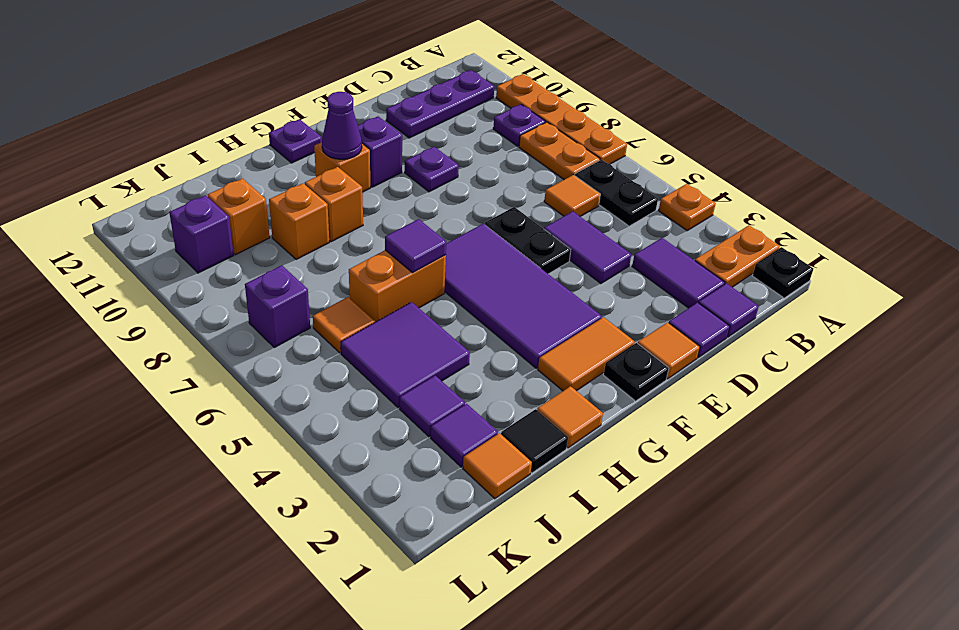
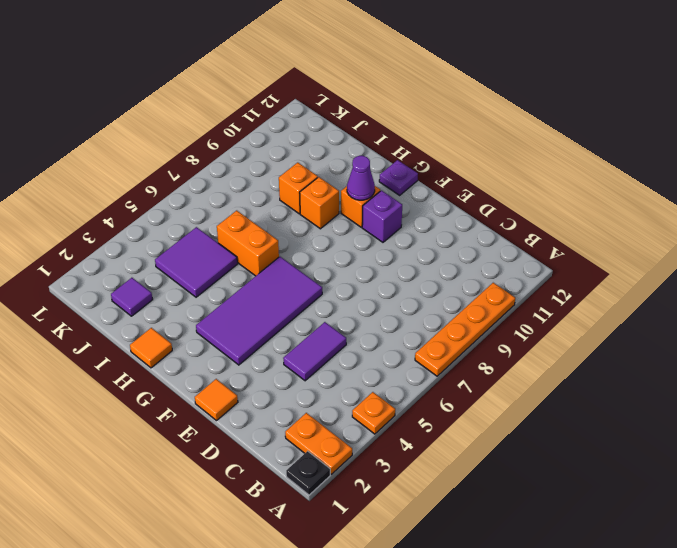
none -> black 1x2 plate [574,160,658,226]
none -> orange 1x2 plate [519,122,600,180]
none -> purple 1x1 plate [493,104,546,146]
none -> purple 1x3 plate [386,70,494,138]

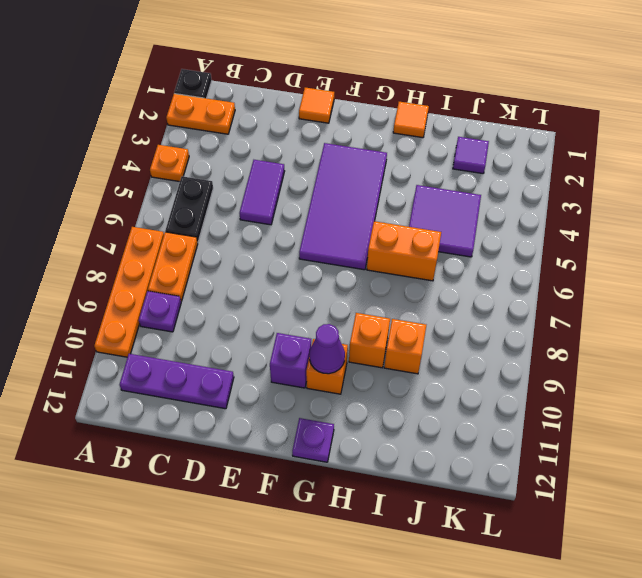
none -> purple 1x1 tile [699,283,759,337]
none -> purple 1x2 tile [632,238,725,308]
none -> orange 1x1 tile [544,175,600,216]
none -> purple 1x1 tile [669,303,730,358]

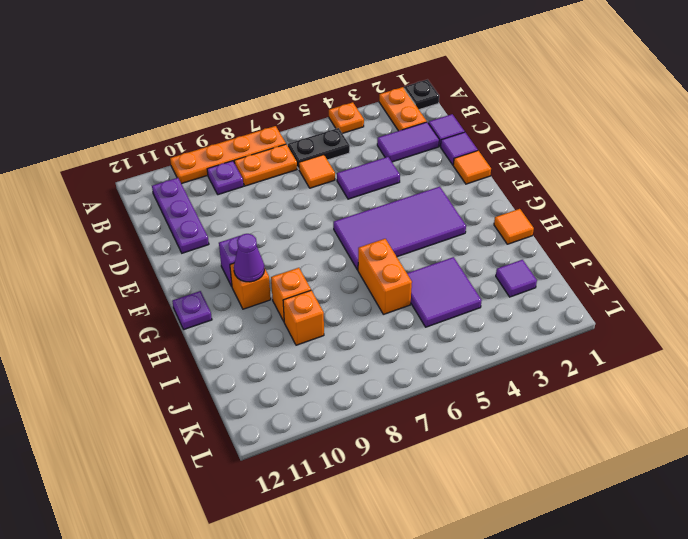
none -> black 1x2 plate [485,207,571,274]
none -> purple 1x1 plate [405,147,459,192]
none -> black 1x1 plate [604,343,669,401]
none -> orange 1x2 tile [538,317,635,391]

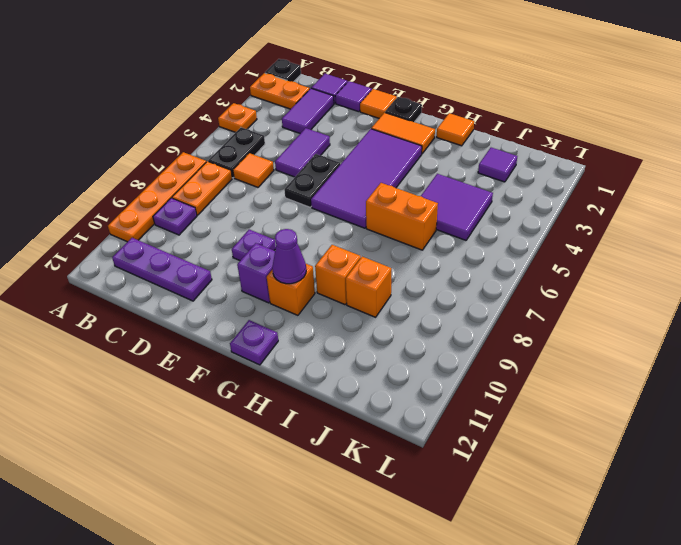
none -> black 1x1 tile [501,409,568,473]
none -> orange 1x1 tile [463,433,532,499]
none -> purple 1x1 tile [400,376,465,437]
none -> orange 1x1 tile [313,297,375,353]

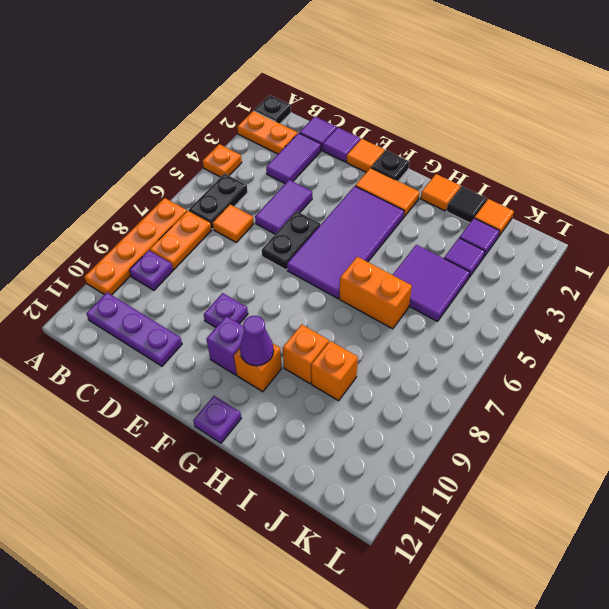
none -> orange 1x1 tile [313,297,375,353]
none -> orange 1x1 brick [208,178,270,255]
none -> purple 1x1 brick [245,265,310,348]
none -> purple 1x1 brick [169,195,234,273]

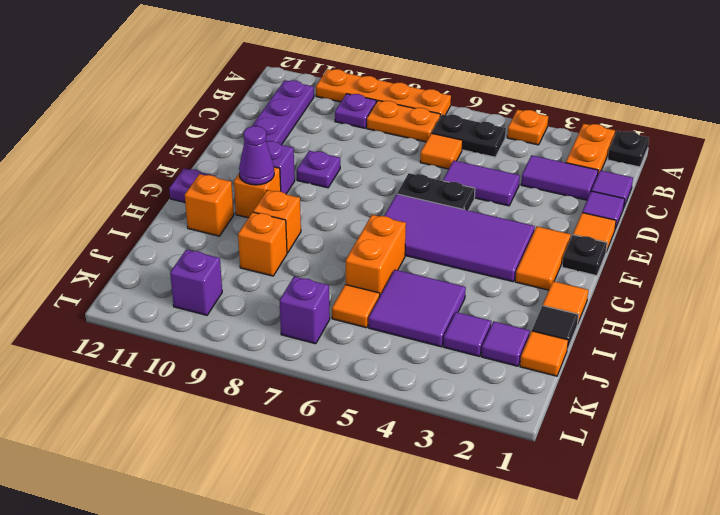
orange 1x1 brick [185,174,234,236] -> orange 1x1 brick moved to [208,178,270,255]
none -> purple 1x1 tile [385,219,446,273]

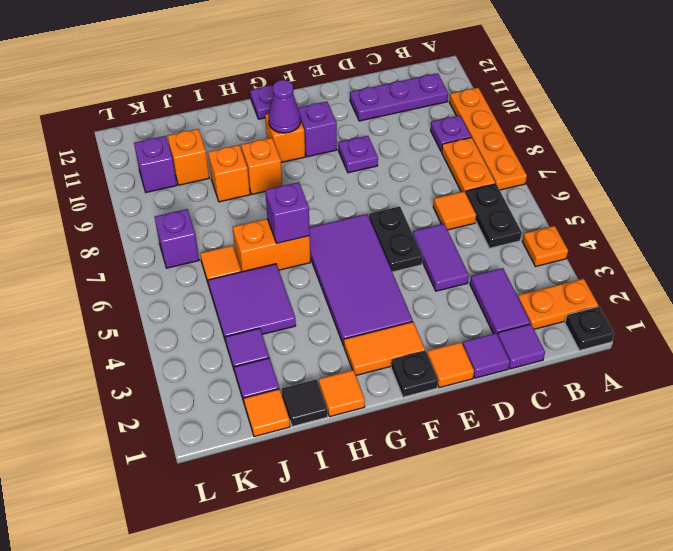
purple 1x1 brick [265,182,310,243] -> purple 1x1 tile [385,219,446,273]

